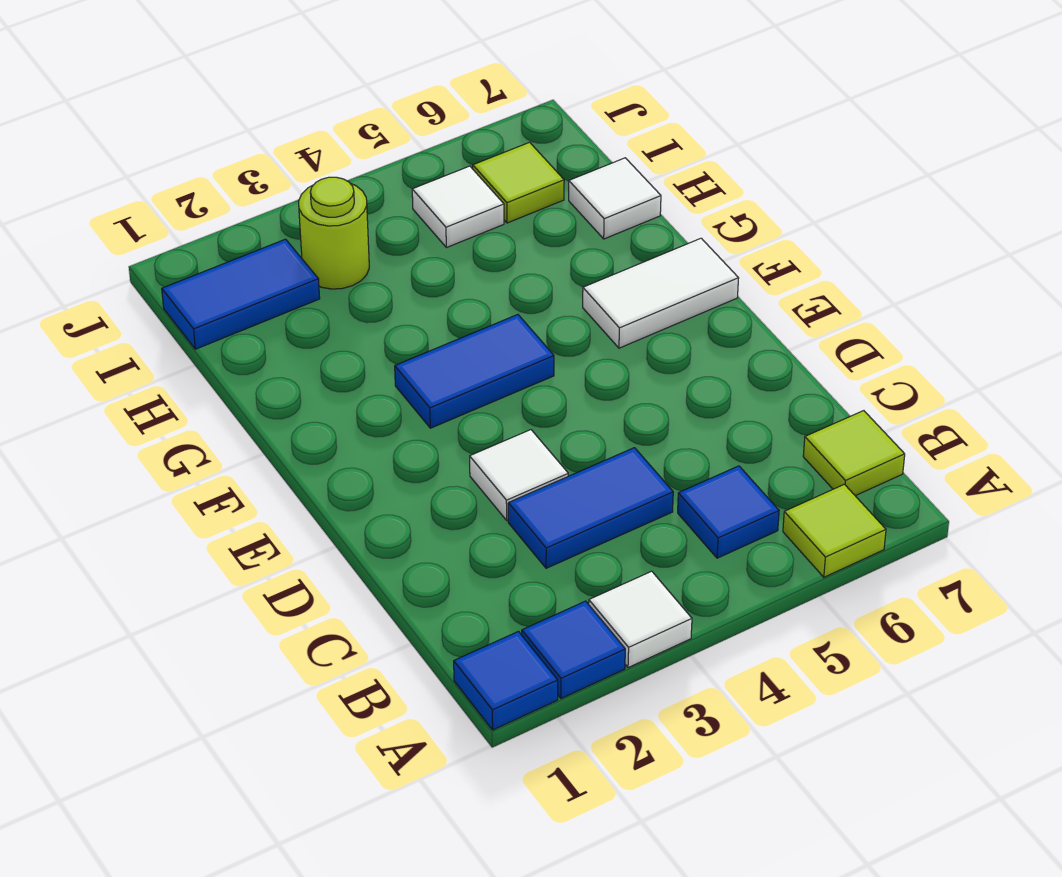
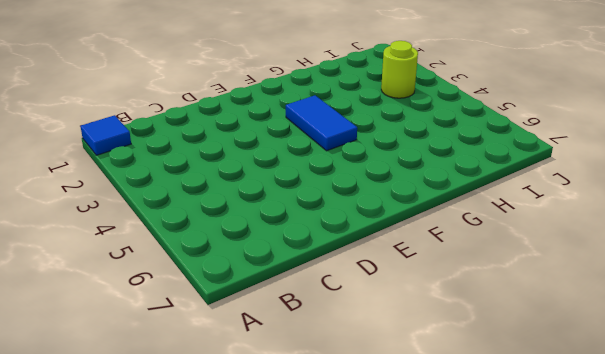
none -> blue 1x1 tile [522,601,625,698]
none -> white 1x1 tile [589,571,692,668]
none -> lime 1x1 tile [783,484,886,577]

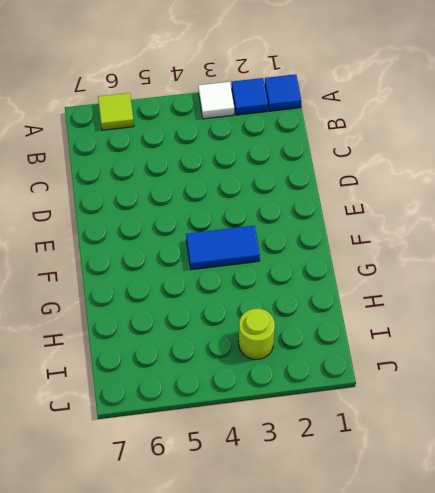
none -> blue 1x1 tile [678,466,779,558]
none -> lime 1x1 tile [803,411,905,496]
none -> blue 1x2 tile [508,448,673,568]

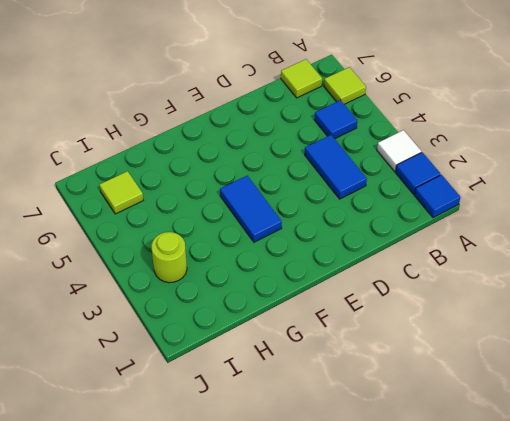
none -> white 1x1 tile [470,430,568,520]
none -> white 1x2 tile [583,238,739,348]
none -> white 1x1 tile [569,158,661,239]

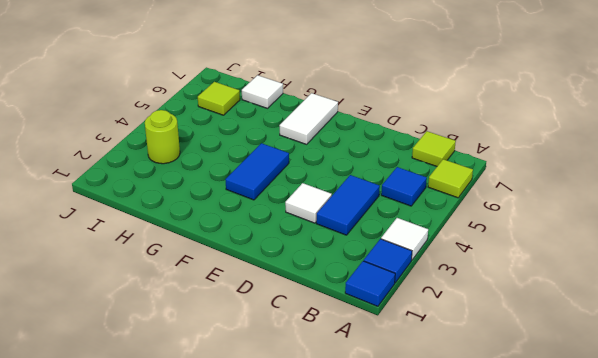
none -> blue 1x2 tile [162,239,320,349]
none -> white 1x1 tile [412,166,504,248]

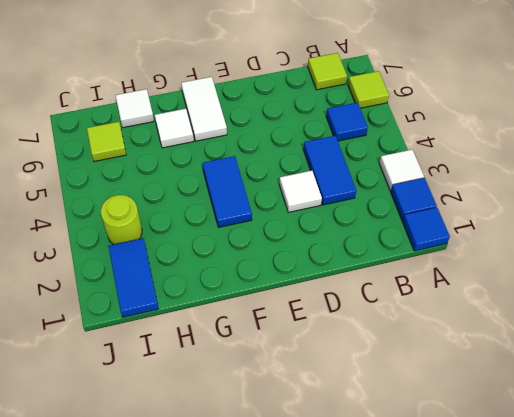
white 1x1 tile [155,109,194,148] -> white 1x1 tile moved to [412,166,504,248]

